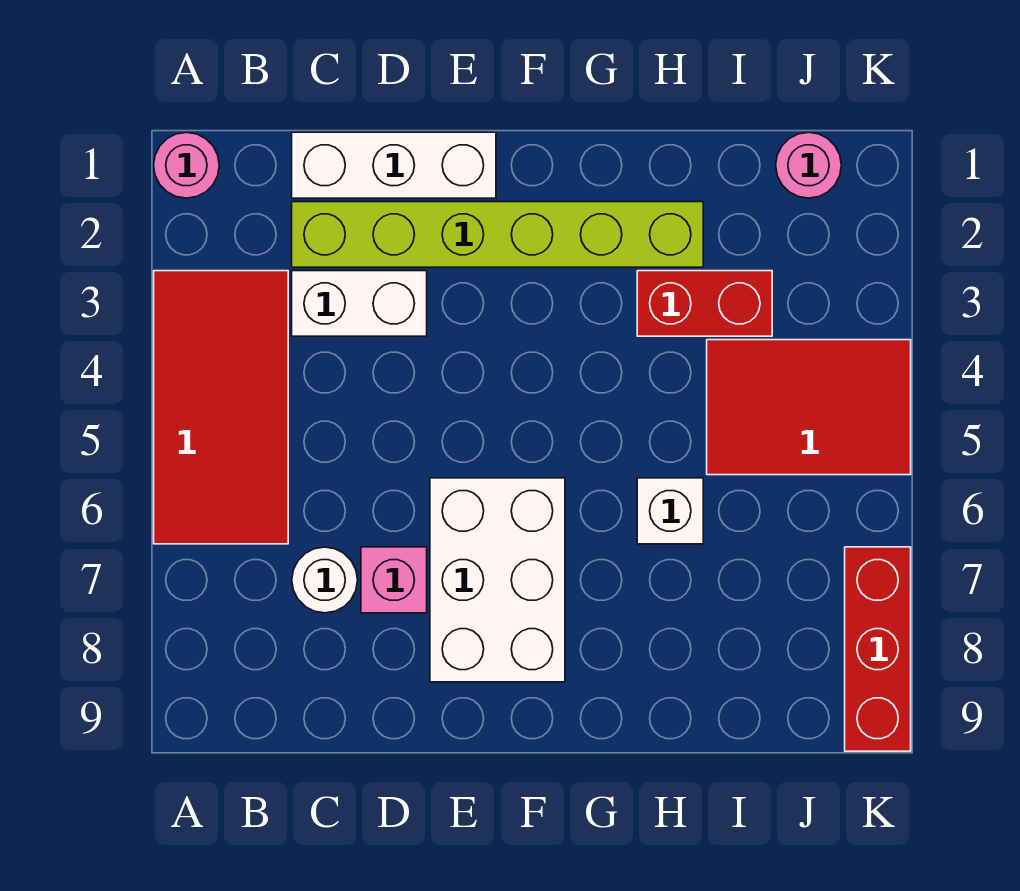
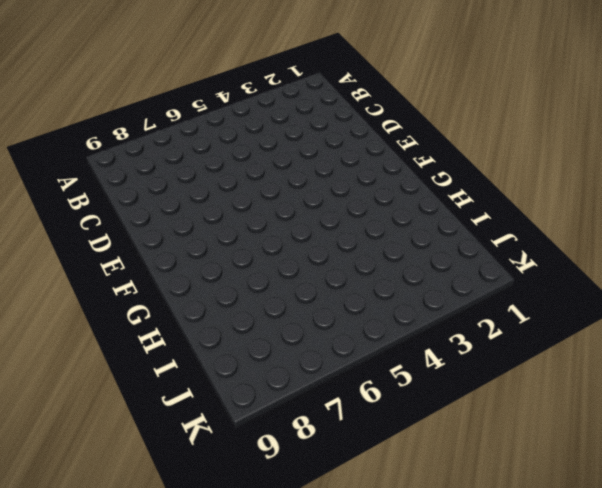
none -> pink 1x1 round brick [154,132,219,198]
none -> red 2x4 tile [154,271,288,544]
none -> white 1x3 brick [292,132,496,198]

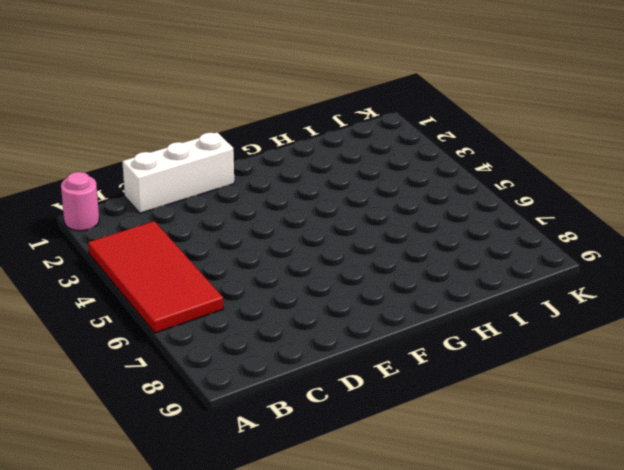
none -> lime 1x6 brick [292,202,703,267]
none -> white 1x2 brick [292,271,427,336]
none -> white 1x1 round brick [292,547,358,613]

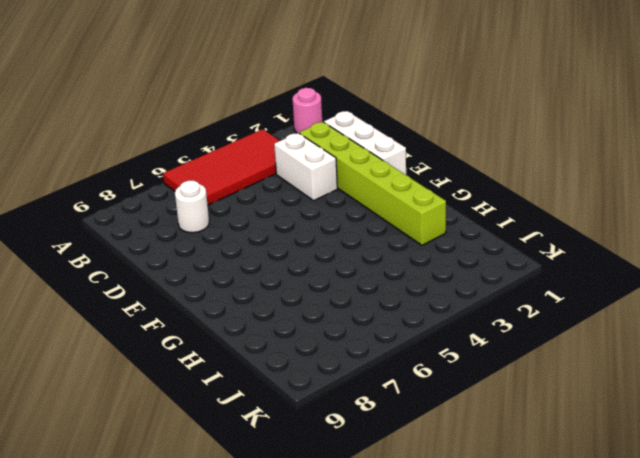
none -> pink 1x1 brick [361,547,427,613]
none -> white 2x3 brick [430,478,565,682]
none -> red 1x2 brick [637,271,772,336]

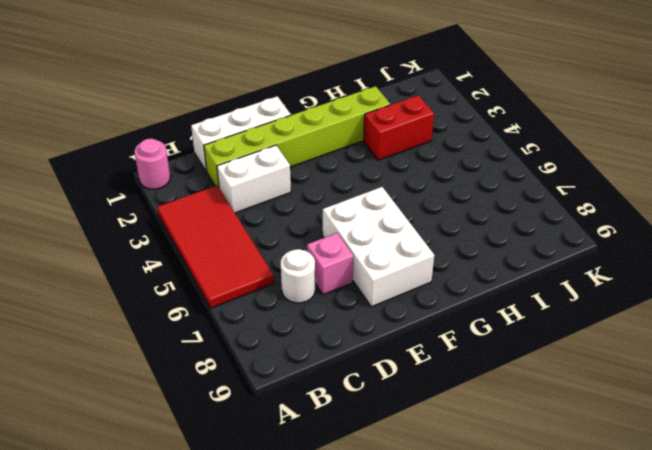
none -> white 1x1 brick [637,478,703,544]
none -> red 2x3 tile [707,340,911,475]
none -> pink 1x1 round brick [776,132,841,198]

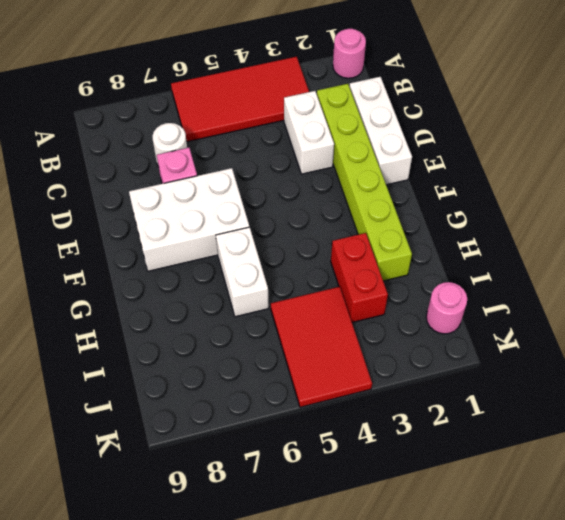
white 1x2 brick [216,227,269,317] -> white 1x1 brick [637,478,703,544]
none -> red 1x3 brick [845,547,911,751]

